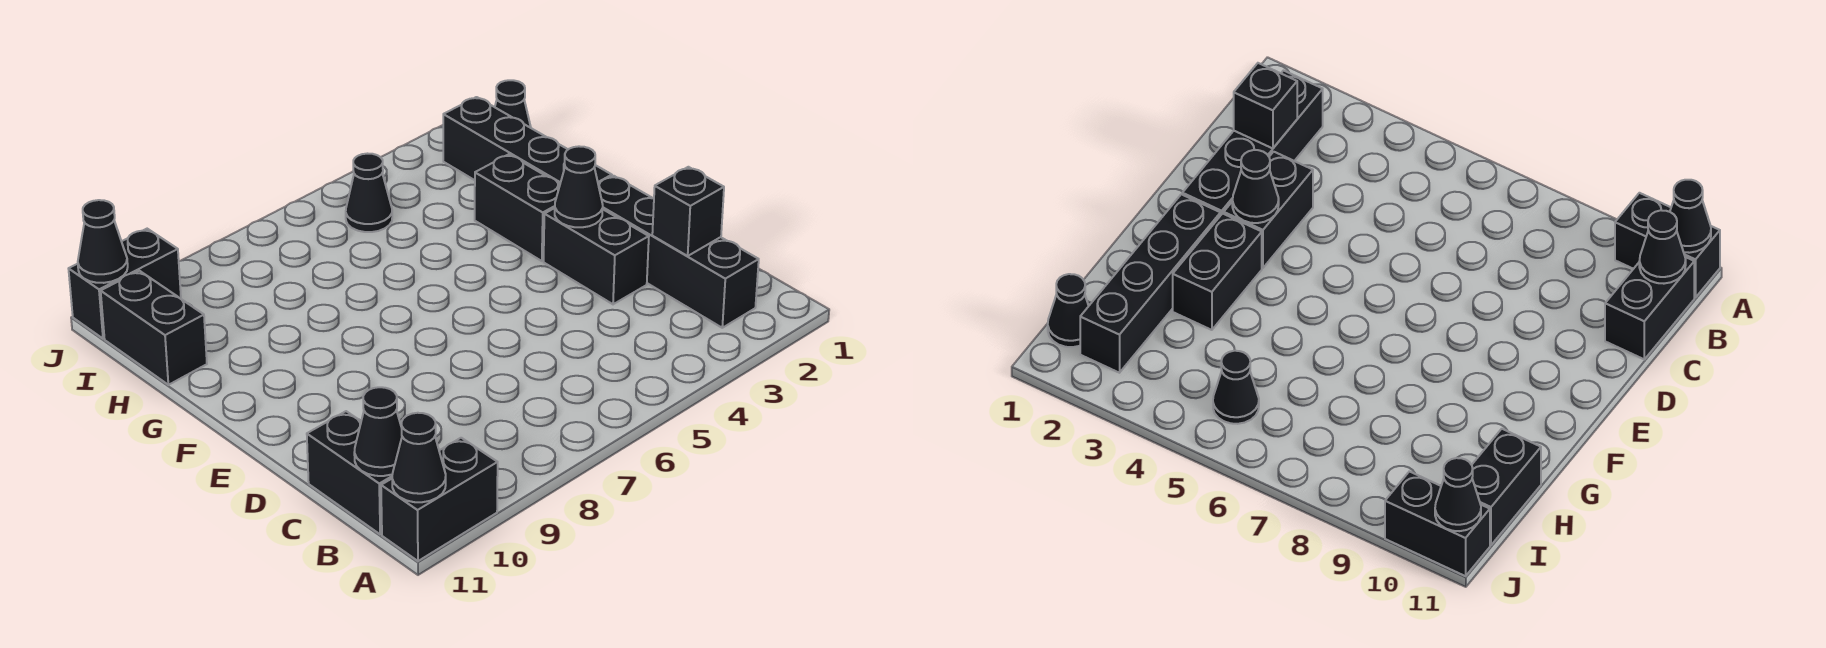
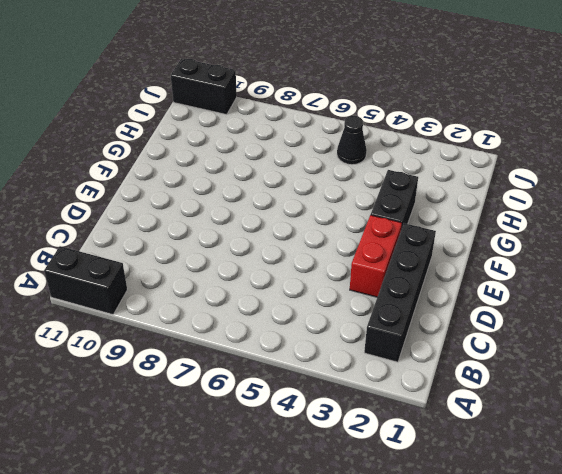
red 1x2 brick [350,215,402,297] -> black 1x2 brick [544,208,649,304]
none -> black 1x2 brick [307,411,392,534]
none -> black 1x4 brick [443,97,612,184]
none -> black 1x2 brick [101,271,207,385]

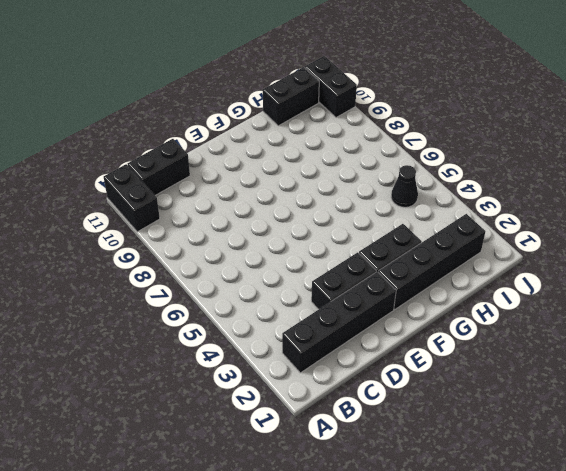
none -> black 1x1 cone [495,80,531,128]
none -> black 1x1 cone [392,413,446,502]
none -> black 1x1 cone [354,387,402,476]

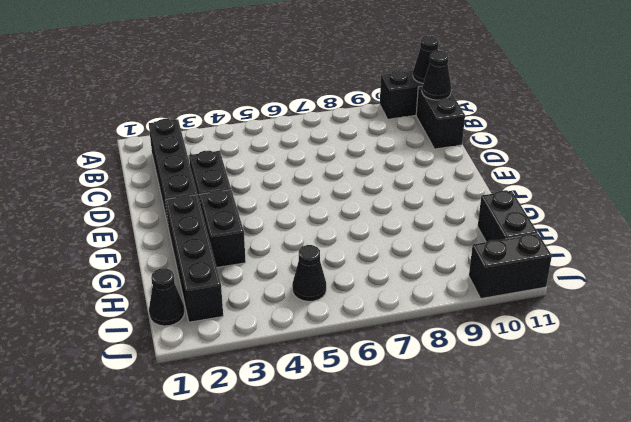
none -> black 1x1 brick [652,167,724,256]
none -> black 1x1 cone [555,146,603,227]
none -> black 1x1 cone [78,200,128,283]

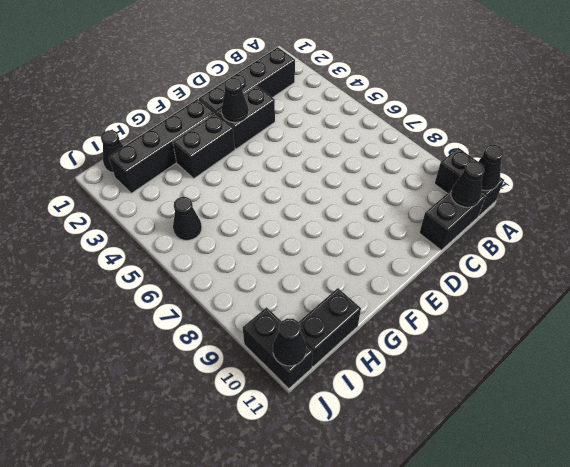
none -> black 1x1 brick [652,167,724,256]

